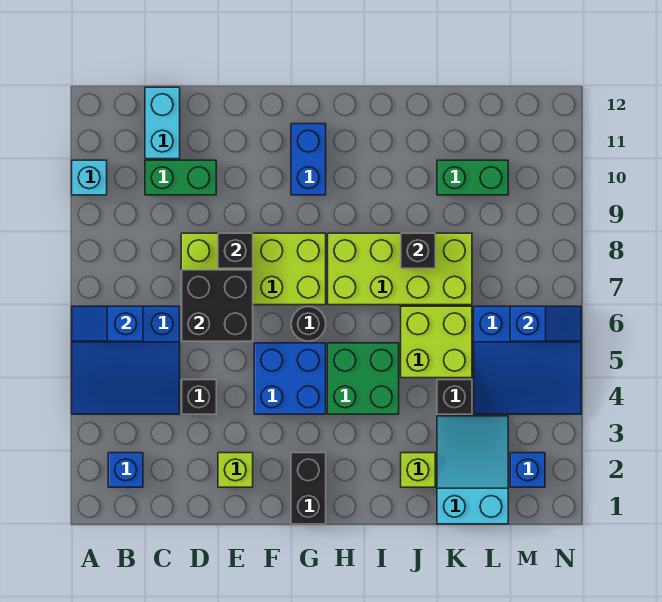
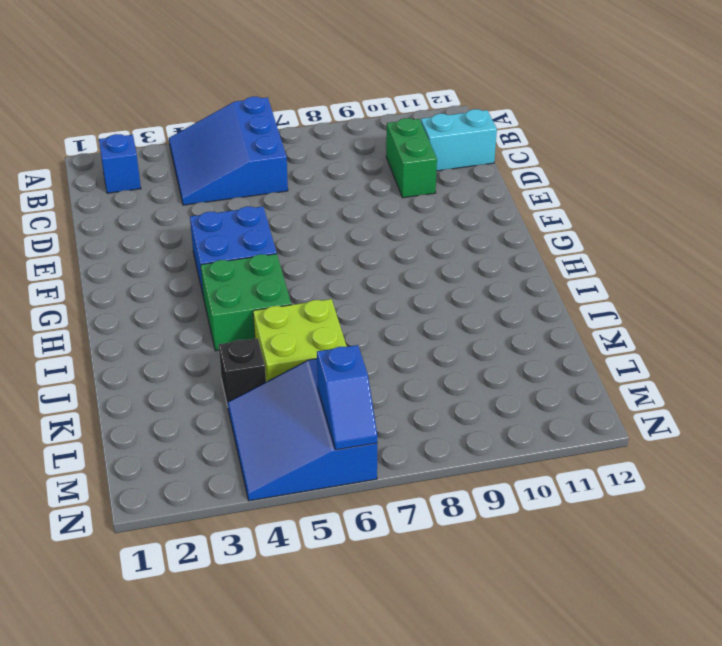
none -> cyan 1x1 brick [72,160,107,195]
none -> black 1x1 brick [181,380,216,414]
none -> lime 2x4 brick [181,233,326,305]

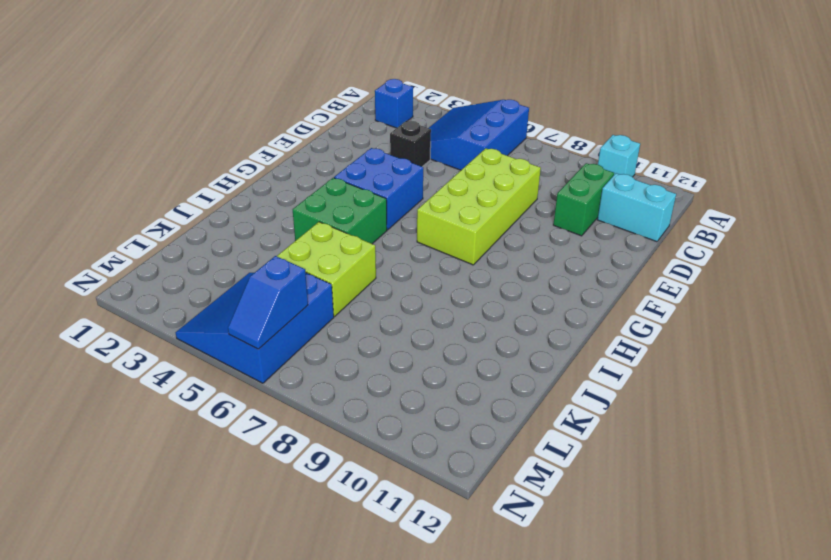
none -> lime 1x1 brick [218,453,253,487]
none -> black 1x2 brick [291,453,326,524]
none -> black 1x1 round brick [291,307,326,341]

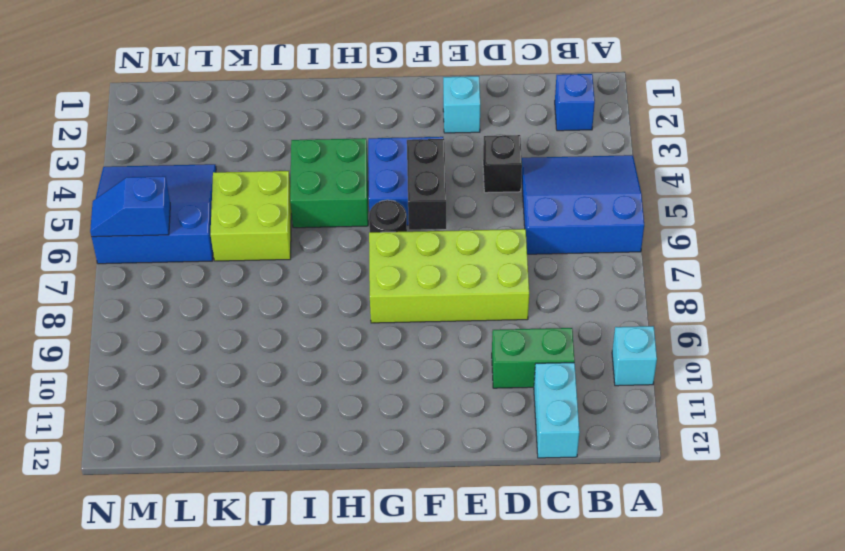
cyan 1x1 brick [443,76,480,133] -> lime 1x1 brick [218,453,253,487]
black 1x2 brick [407,139,446,230] -> black 1x2 brick moved to [291,453,326,524]
none -> blue 1x2 brick [291,124,326,195]
none -> lime 2x4 brick [328,233,472,305]
none -> lime 1x1 brick [401,453,435,487]

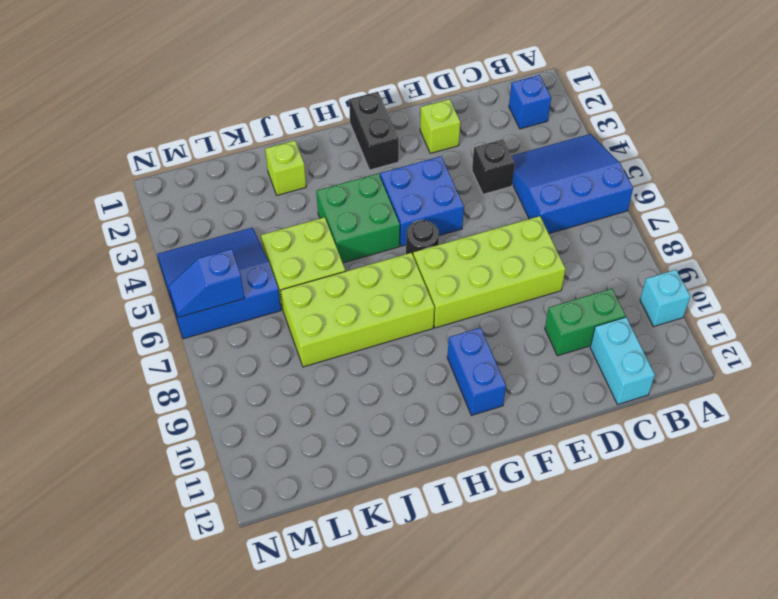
none -> cyan 2x3 slope [437,416,508,524]
none -> black 1x1 brick [437,380,472,414]
none -> green 1x2 brick [437,160,508,195]

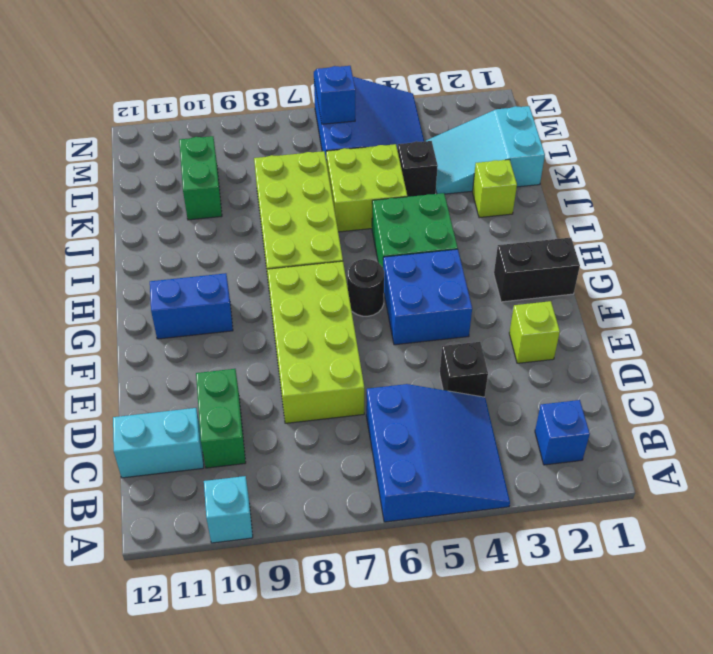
none -> blue 1x1 brick [510,453,545,487]
none -> blue 1x2 slope [72,306,143,341]
none -> black 2x2 brick [181,270,253,341]

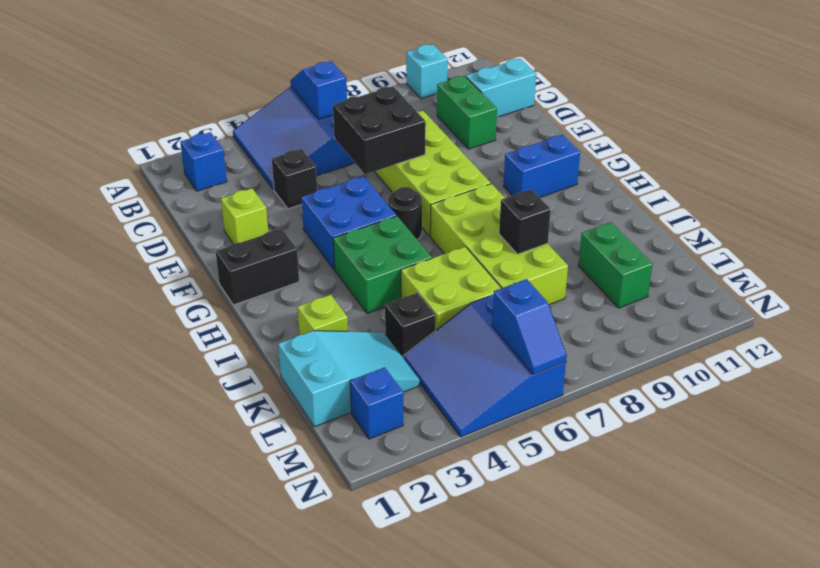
none -> black 1x1 brick [218,233,253,268]

